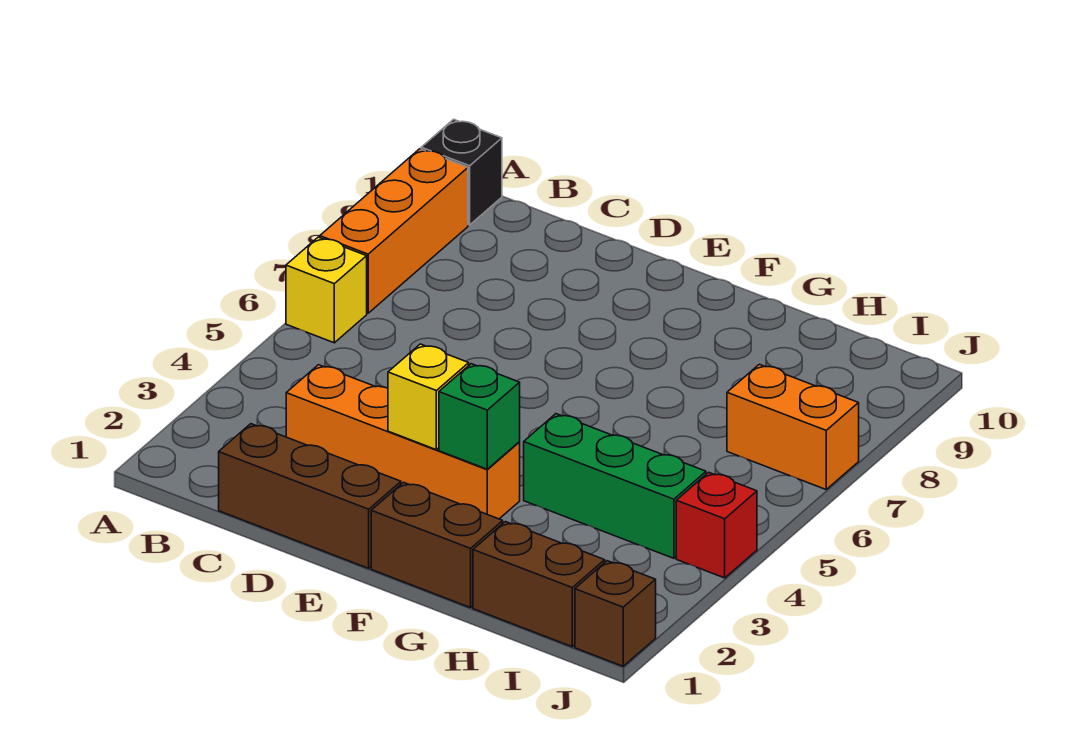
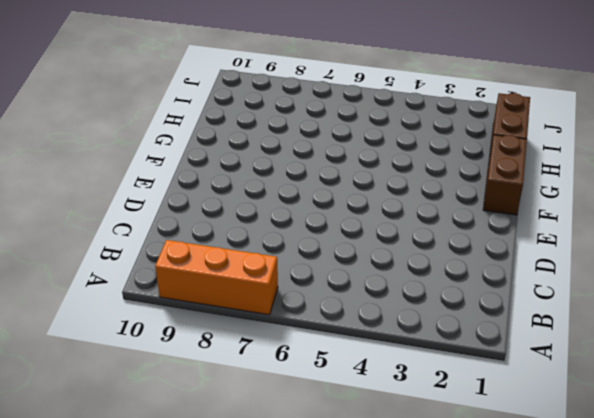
none -> yellow 1x1 brick [286,237,367,343]
none -> black 1x1 brick [421,119,502,225]
none -> brown 1x3 brick [219,424,401,568]

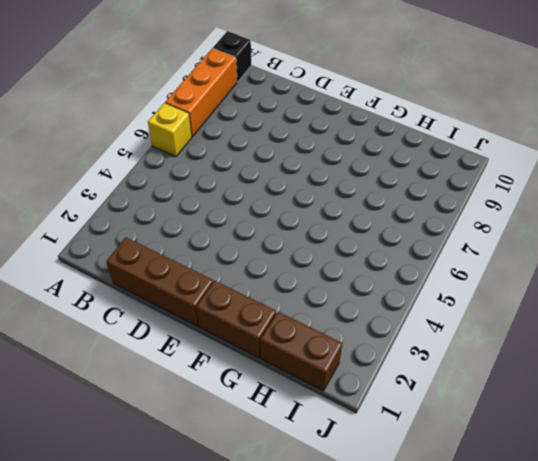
none -> orange 1x4 brick [286,365,520,519]
none -> green 1x3 brick [524,414,706,558]
none -> orange 1x2 brick [727,364,859,489]

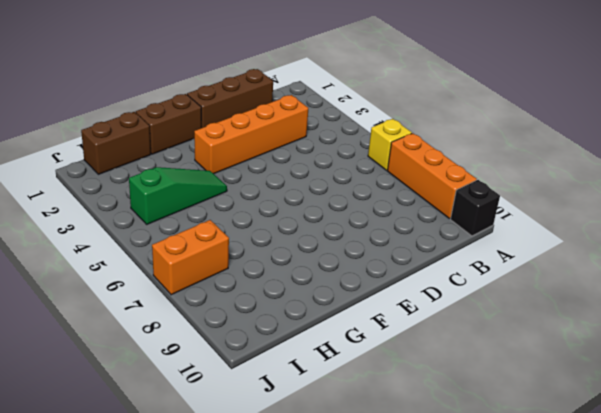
green 1x3 slope [129,167,227,224] -> green 1x3 brick [524,414,706,558]
none -> brown 1x1 brick [575,561,656,666]
none -> red 1x1 brick [676,472,757,578]
none -> yellow 1x1 brick [388,344,469,450]

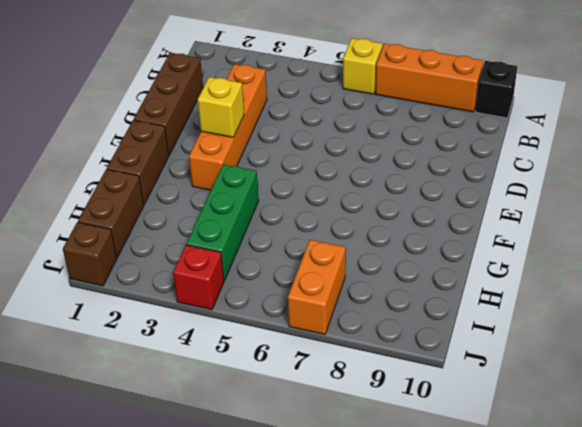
none -> green 1x1 brick [439,364,520,469]

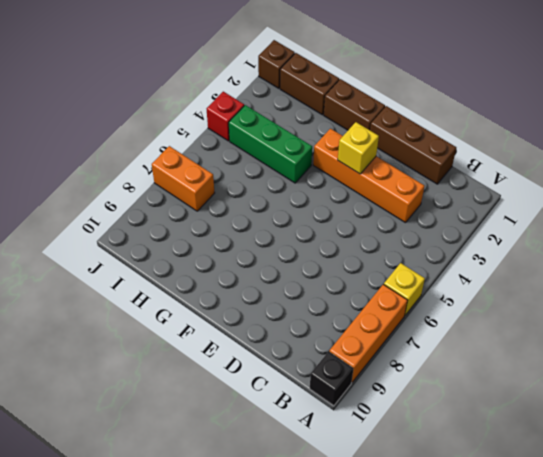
none -> green 1x1 brick [439,364,520,469]

